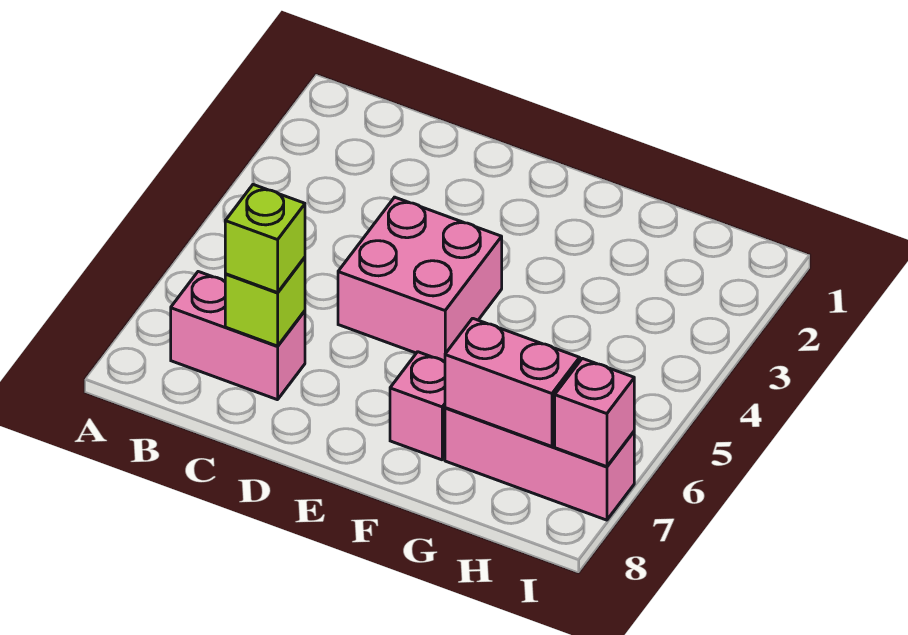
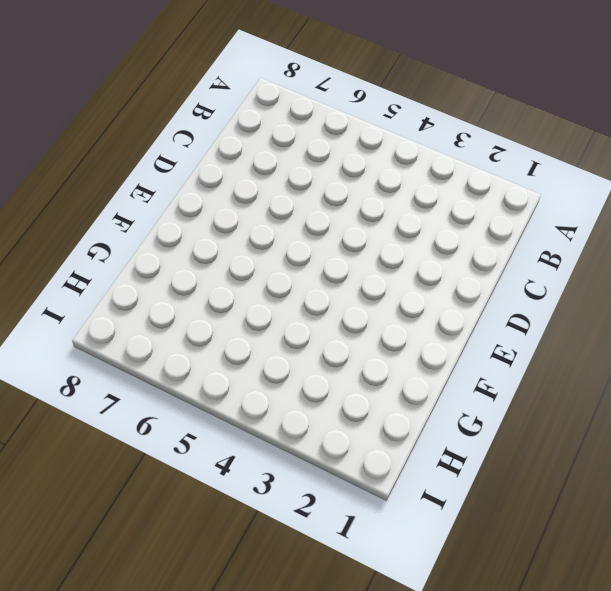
none -> pink 1x2 brick [171,272,305,400]
none -> pink 2x2 brick [338,197,502,362]

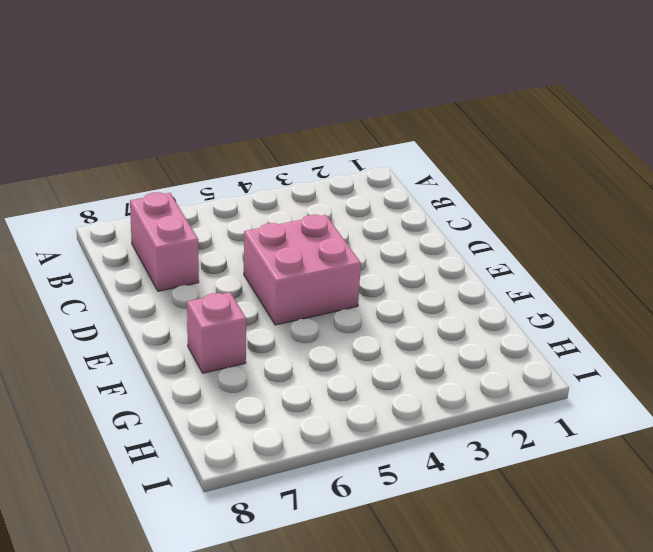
none -> pink 1x3 brick [445,408,634,520]
none -> lime 1x1 brick [225,257,305,346]

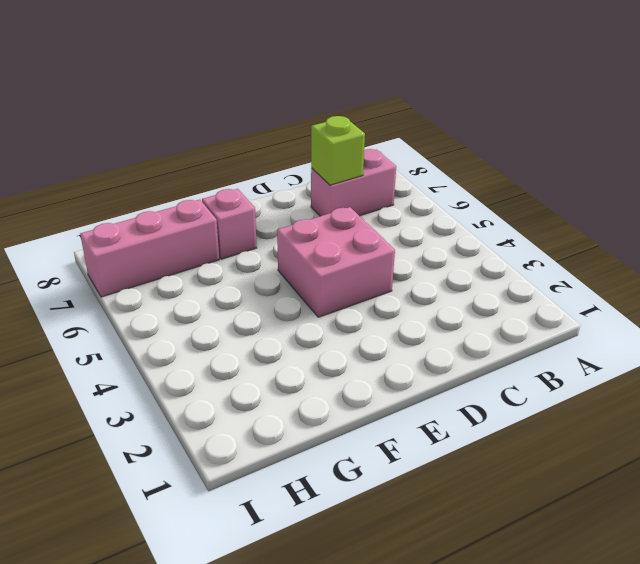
none -> pink 1x2 brick [445,318,580,446]
none -> pink 1x1 brick [555,358,634,467]

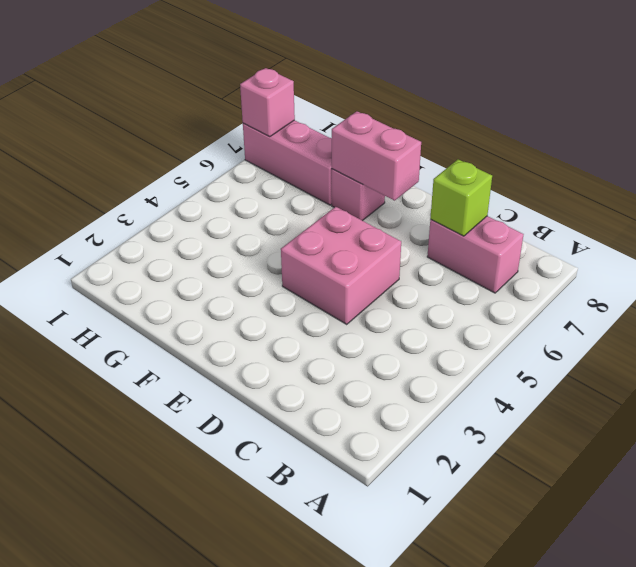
pink 1x2 brick [332,111,421,201] -> pink 1x2 brick moved to [445,318,580,446]
none -> lime 1x1 brick [225,185,305,293]

